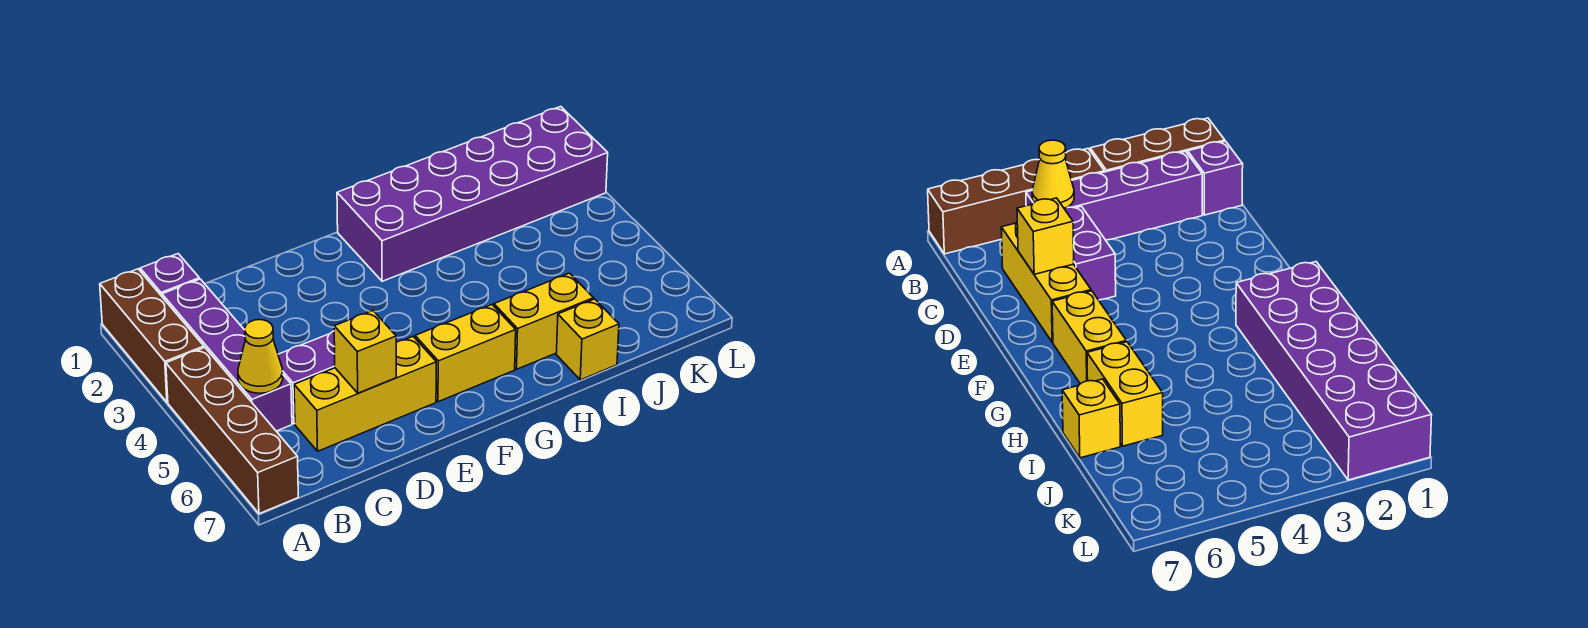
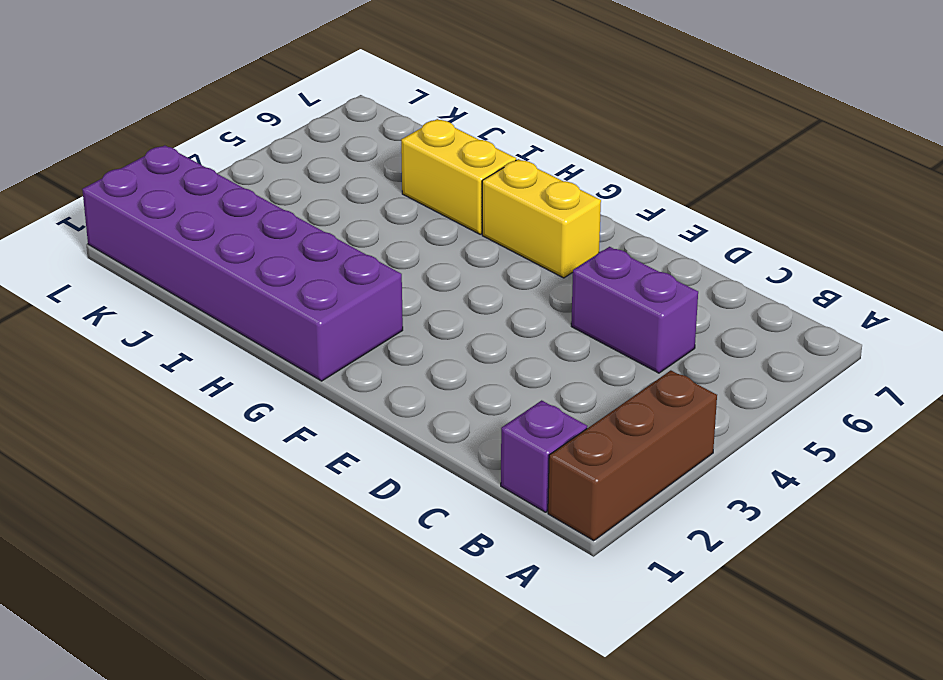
none -> brown 1x4 brick [166,348,298,514]
none -> purple 1x4 brick [162,279,292,431]
none -> yellow 1x3 brick [294,337,436,451]

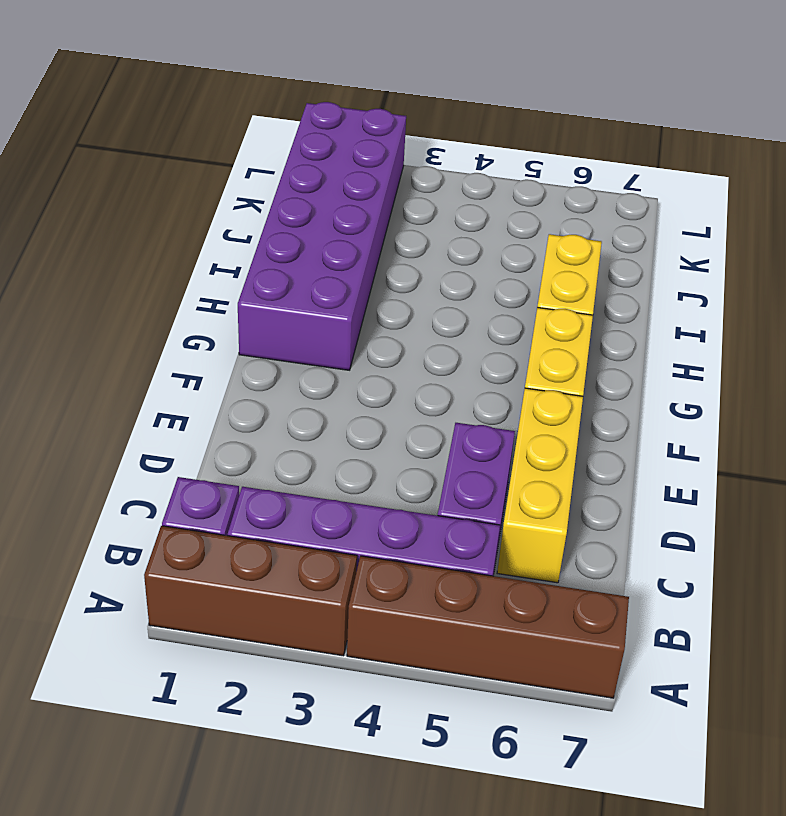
none -> yellow 1x1 brick [556,299,619,380]
none -> yellow 1x1 cone [238,320,283,393]
none -> yellow 1x1 brick [334,311,396,393]

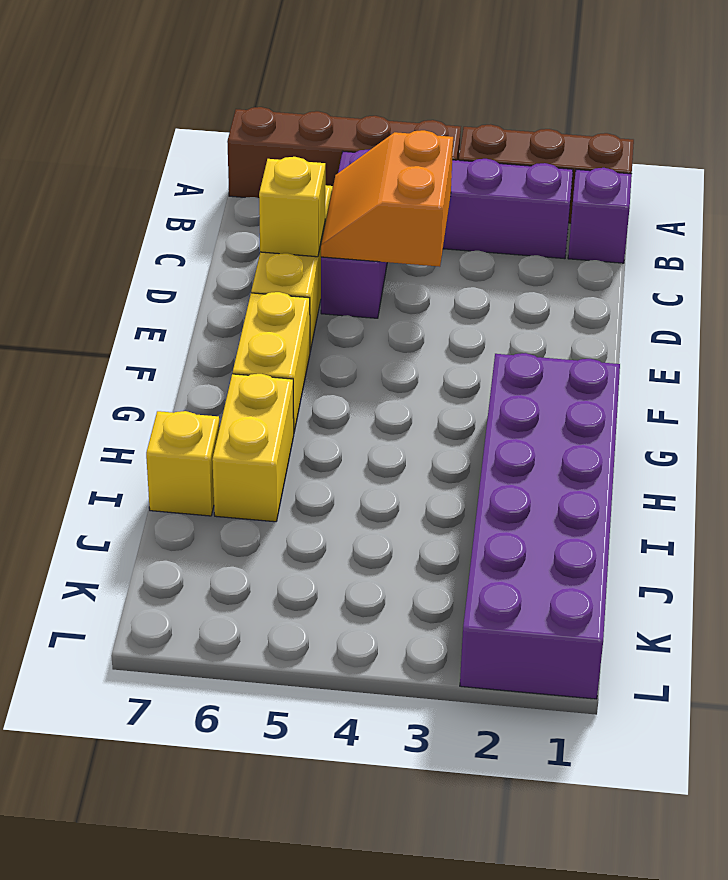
orange 2x2 slope [321,130,453,267] -> none
none -> yellow 1x1 cone [238,320,283,393]

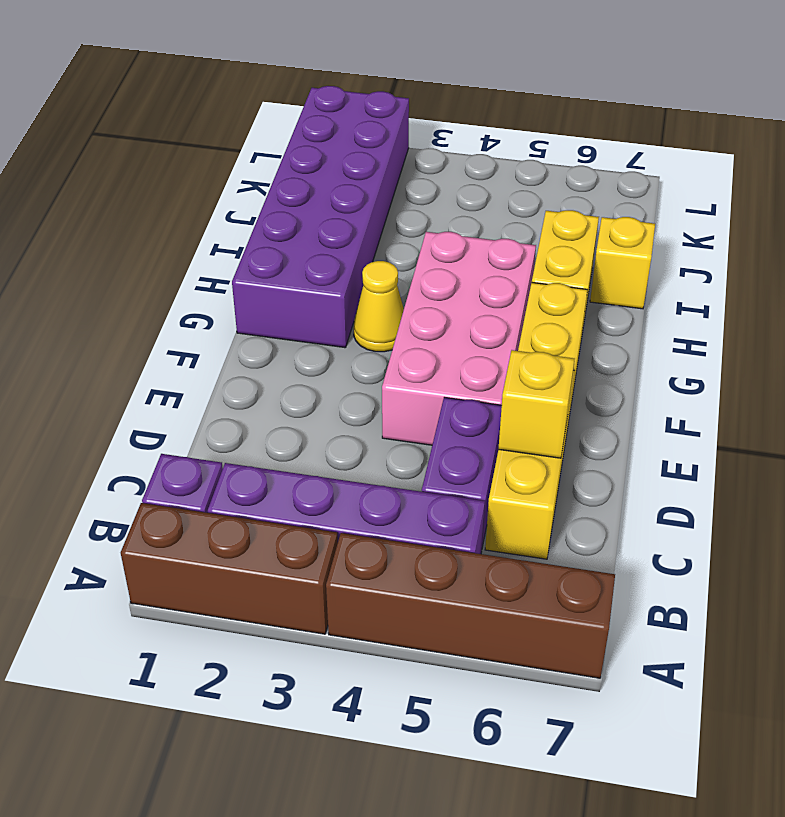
pink 2x4 brick [382,232,536,445] -> none
yellow 1x1 cone [353,261,404,352] -> yellow 1x1 cone moved to [238,320,283,393]

